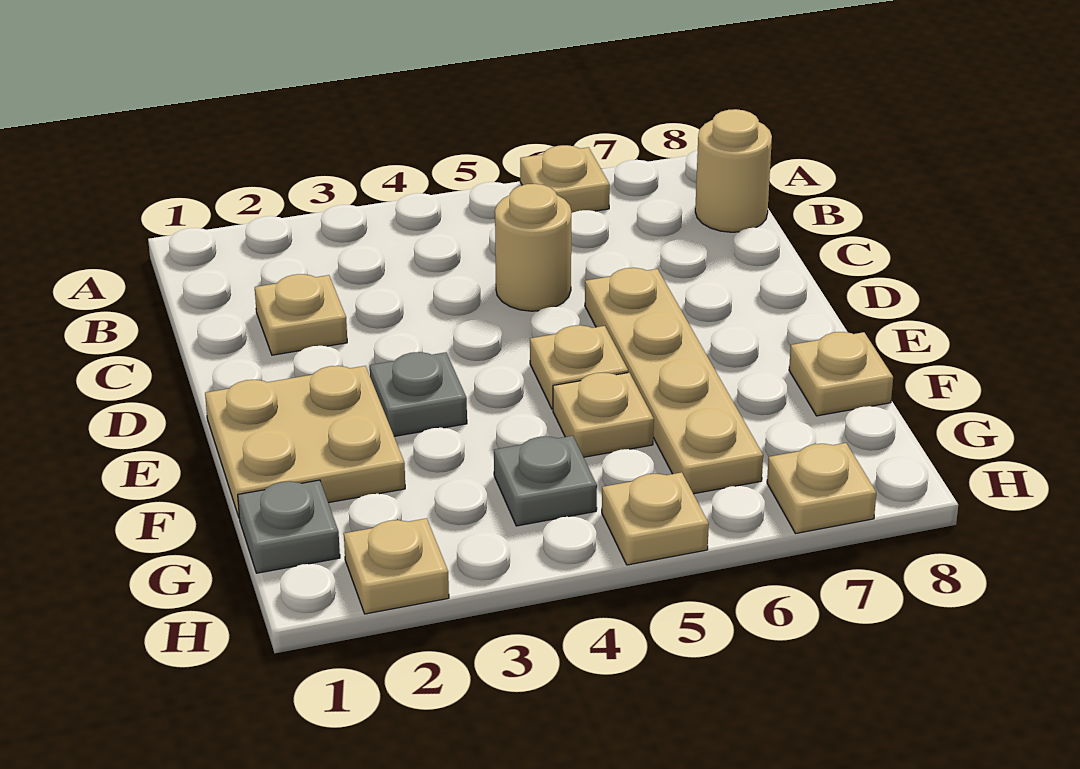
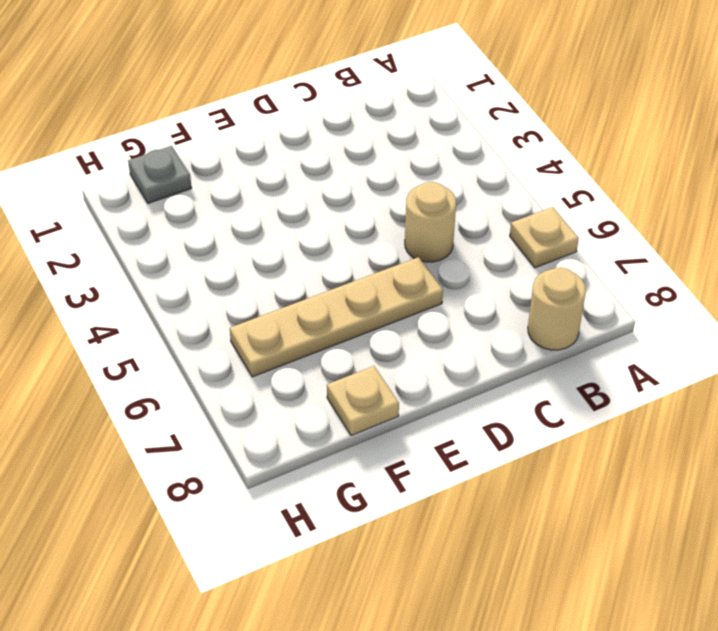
none -> tan 1x1 plate [255,274,347,355]
none -> tan 2x2 plate [205,366,405,517]
none -> grey 1x1 plate [370,352,467,436]

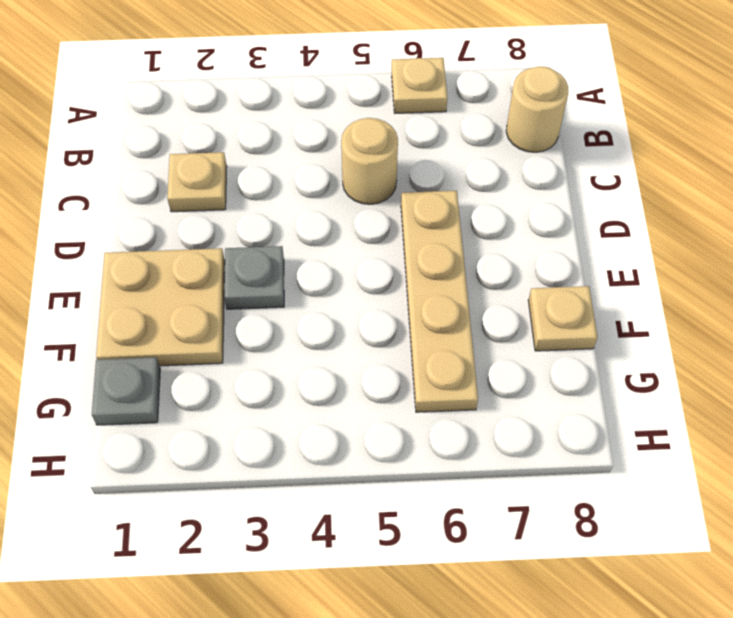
none -> tan 1x1 plate [530,325,628,409]
none -> tan 1x1 plate [553,373,654,457]
none -> grey 1x1 plate [494,436,597,526]

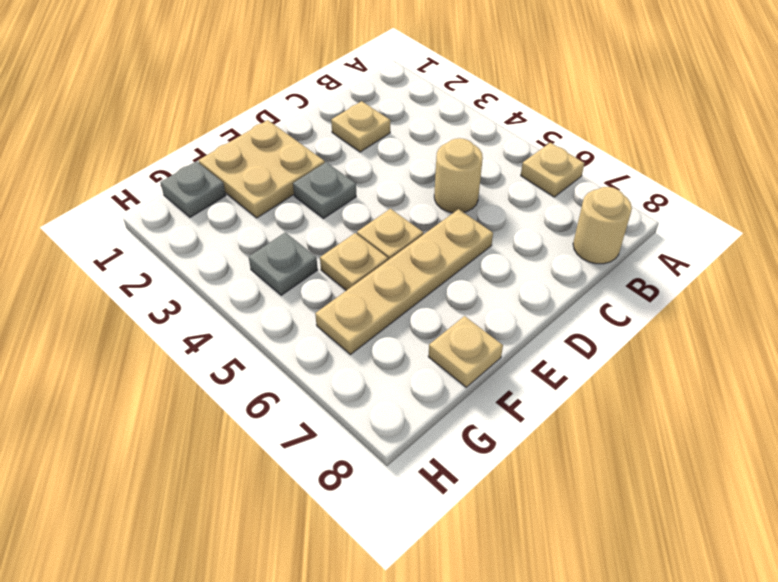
none -> tan 1x1 plate [344,518,449,614]
none -> tan 1x1 plate [602,472,709,565]
none -> tan 1x1 plate [767,443,876,534]

